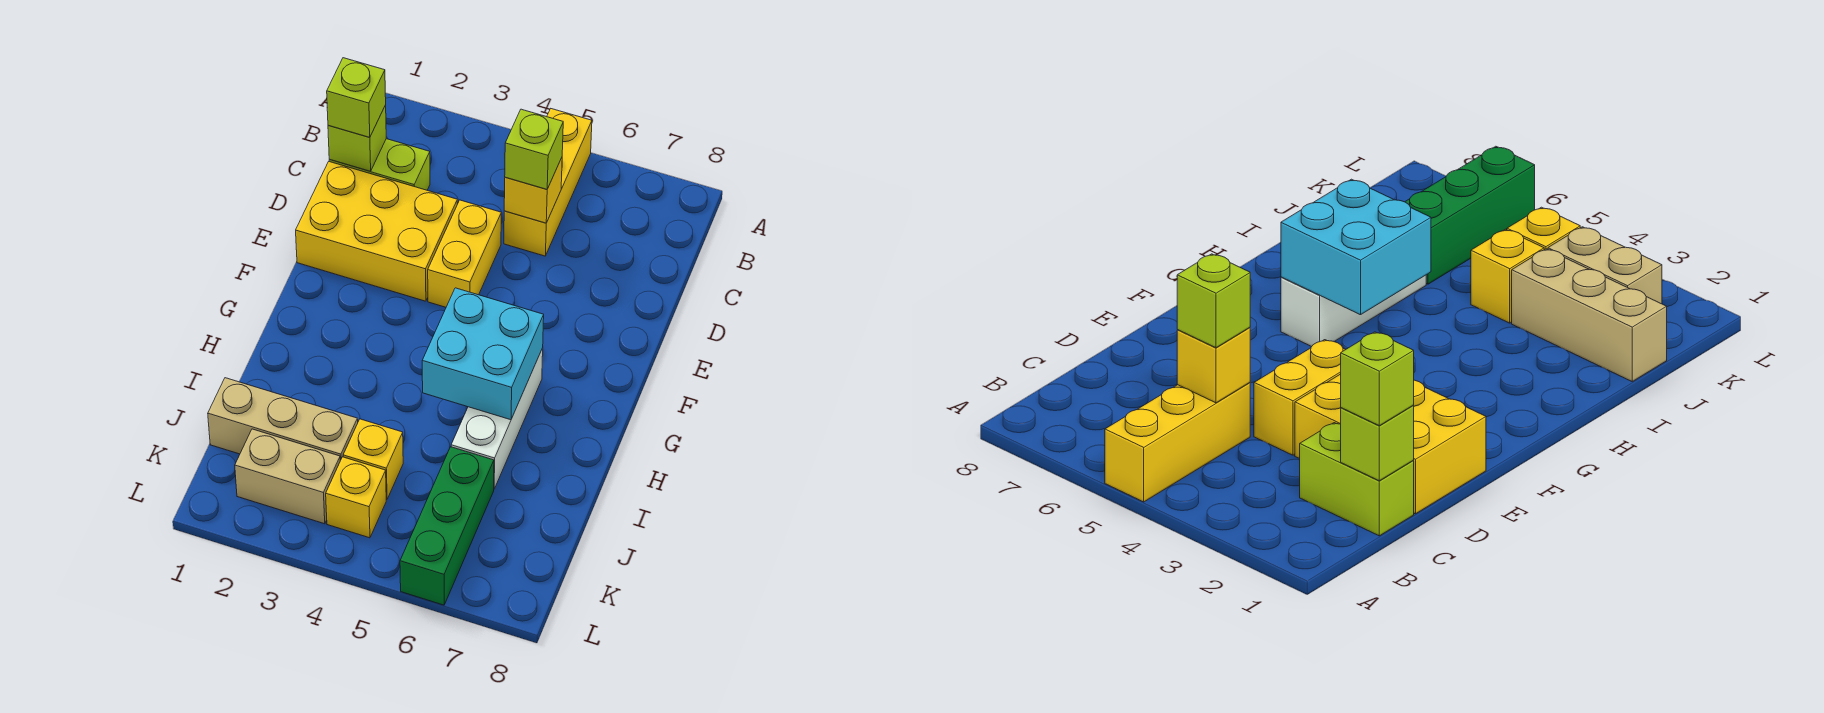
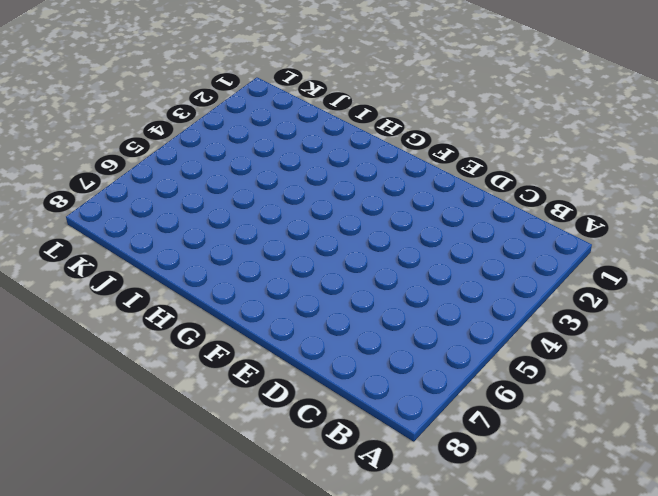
none -> yellow 1x3 brick [504,109,592,256]
none -> lime 1x2 brick [329,139,430,190]
none -> yellow 2x3 brick [296,162,457,301]

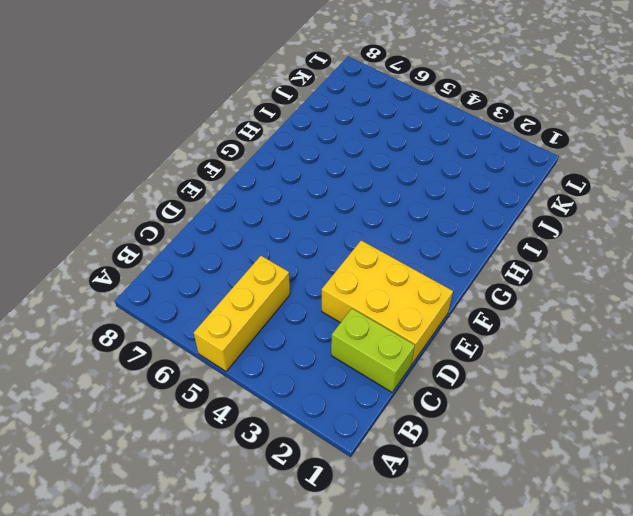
none -> yellow 1x2 brick [428,200,501,307]
none -> white 1x3 brick [451,348,543,489]
none -> tan 1x3 brick [208,378,358,460]

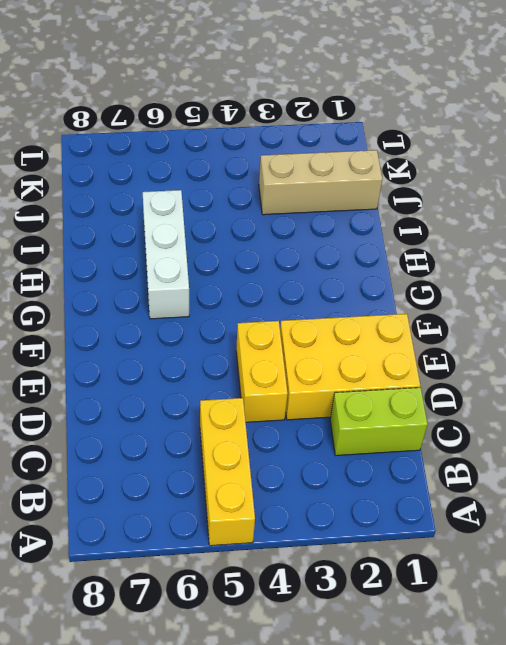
none -> yellow 1x1 brick [343,419,403,499]
none -> green 1x3 brick [400,447,494,605]
none -> tan 1x2 brick [235,429,340,524]

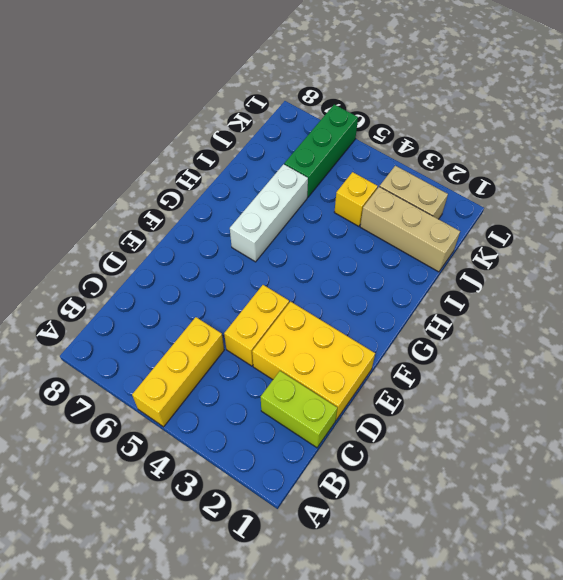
none -> yellow 1x1 brick [326,457,386,538]
none -> lime 1x1 brick [328,105,386,171]
none -> yellow 1x1 brick [504,158,562,223]

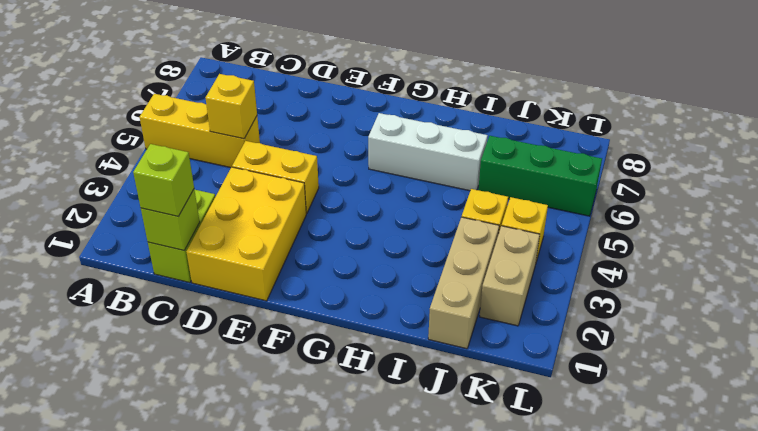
none -> cyan 2x2 brick [422,288,544,420]
none -> lime 1x1 brick [505,109,563,189]

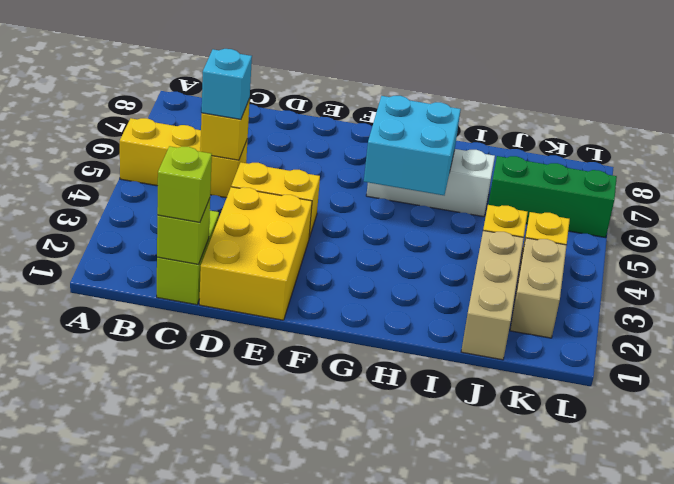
cyan 1x1 brick [202,49,252,120] -> lime 1x1 brick [505,109,563,189]

